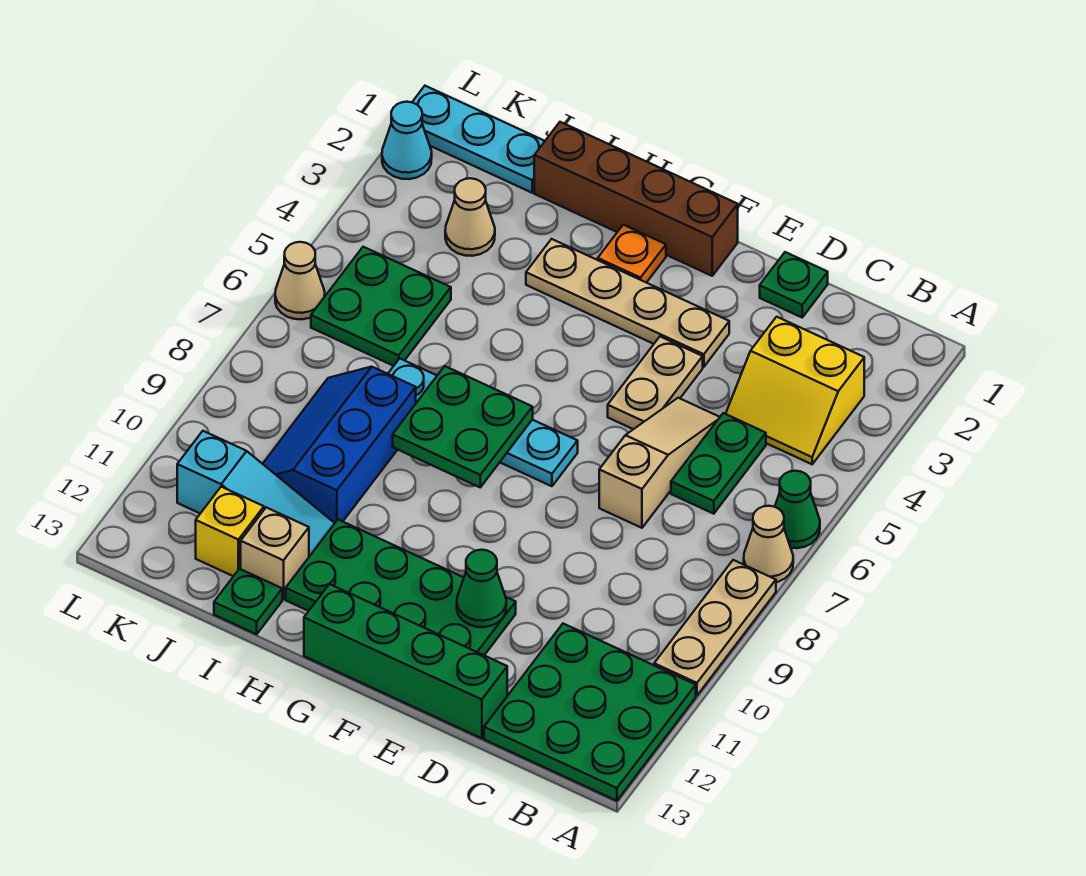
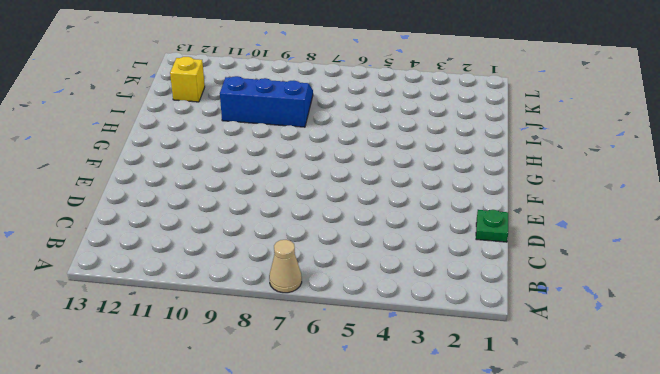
none -> green 1x1 cone [775,471,820,548]
none -> tan 1x3 plate [654,560,776,695]
none -> green 3x3 plate [484,624,696,801]

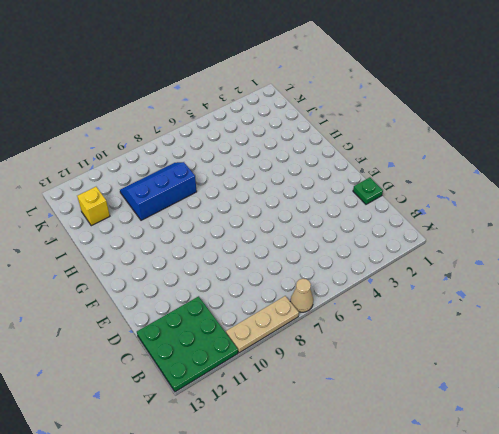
none -> green 1x1 cone [775,471,820,548]
none -> yellow 2x2 slope [726,317,864,464]
none -> green 1x2 plate [671,413,766,514]

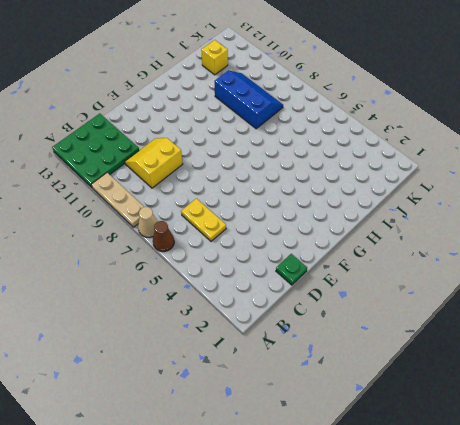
brown 1x1 cone [153,221,174,252] -> green 1x1 cone [775,471,820,548]
yellow 1x2 plate [181,198,226,241] -> green 1x2 plate [671,413,766,514]
yellow 2x2 slope [125,138,183,188] -> yellow 2x2 slope moved to [726,317,864,464]
none -> tan 1x3 slope [599,398,720,528]
none -> green 1x4 brick [304,584,507,738]
none -> tan 1x4 plate [526,239,729,367]

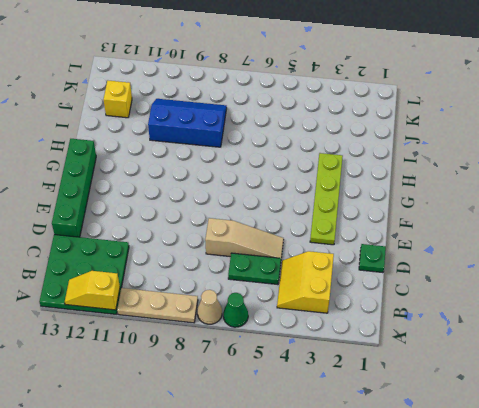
yellow 1x2 slope [65,271,120,310] -> none
lime 1x4 plate [310,153,343,245] -> tan 1x4 plate [526,239,729,367]
none -> tan 1x2 plate [608,337,703,429]
none -> green 2x4 plate [286,520,516,655]
none -> brown 1x4 brick [534,122,738,276]

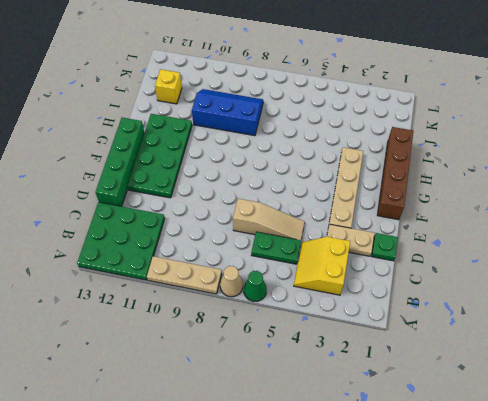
tan 1x2 plate [327,224,374,256] -> tan 1x2 plate moved to [608,337,703,429]
none -> cyan 1x4 plate [388,359,578,486]
none -> orange 1x1 plate [598,225,666,283]
none -> cyan 1x3 slope [177,431,335,556]

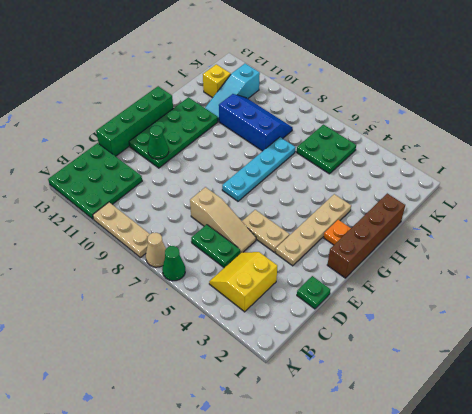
none -> tan 1x1 brick [241,507,309,599]
none -> green 1x1 plate [214,569,282,634]
none -> cyan 1x3 plate [412,86,545,193]

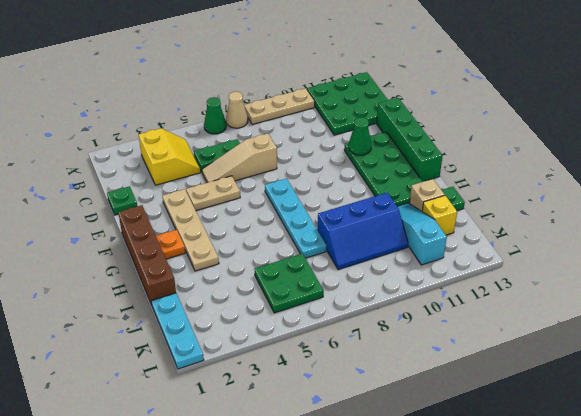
none -> tan 1x1 cone [445,178,495,256]
none -> cyan 1x1 cone [382,102,432,179]
none -> tan 1x1 cone [275,242,325,319]

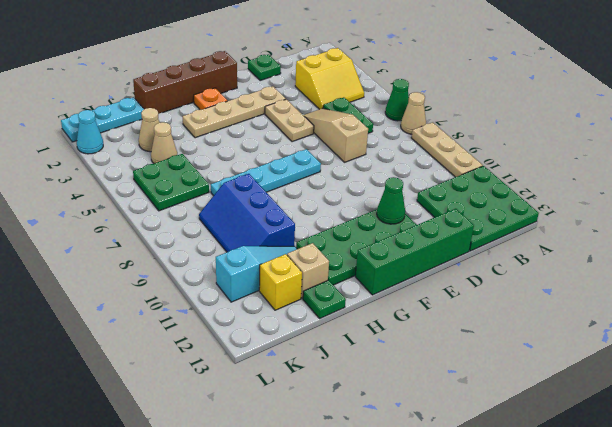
tan 1x1 cone [151,122,177,163] -> tan 1x1 cone moved to [275,242,325,319]
none -> green 2x2 plate [393,366,533,487]

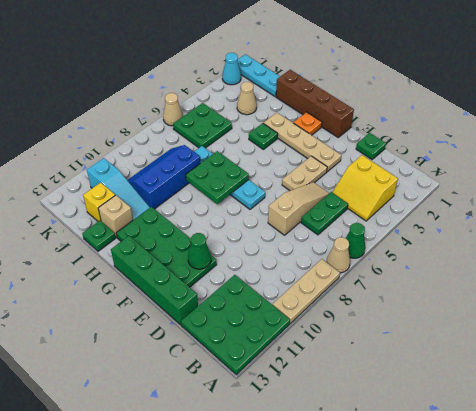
green 1x1 plate [249,123,278,149] -> none

